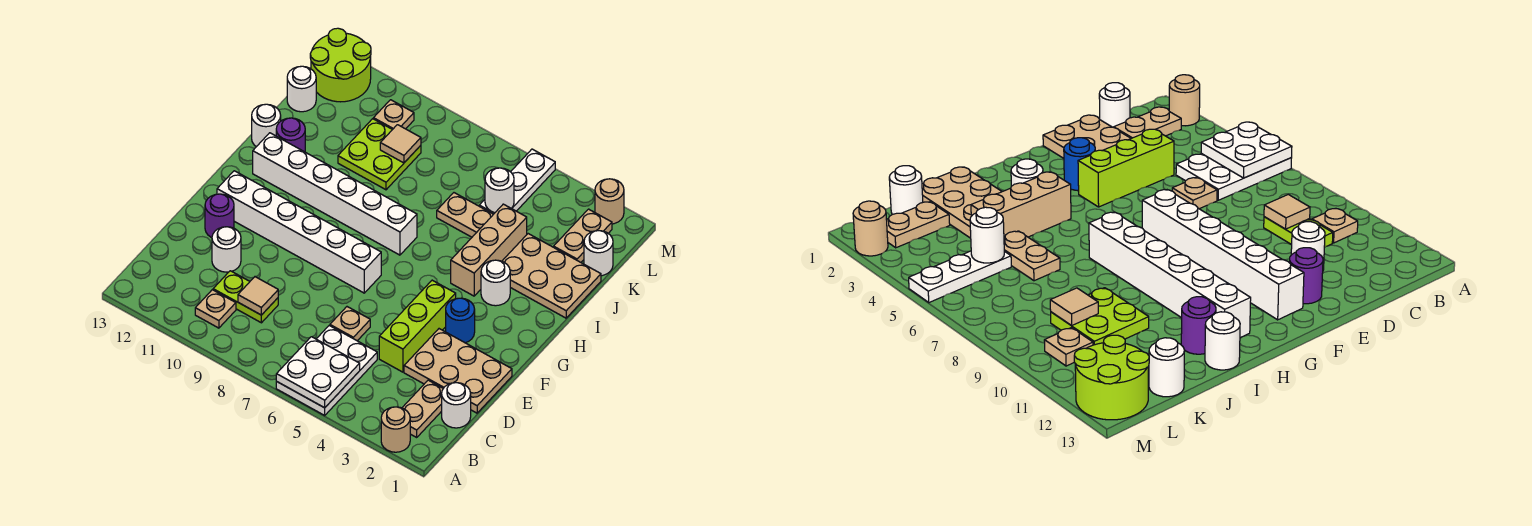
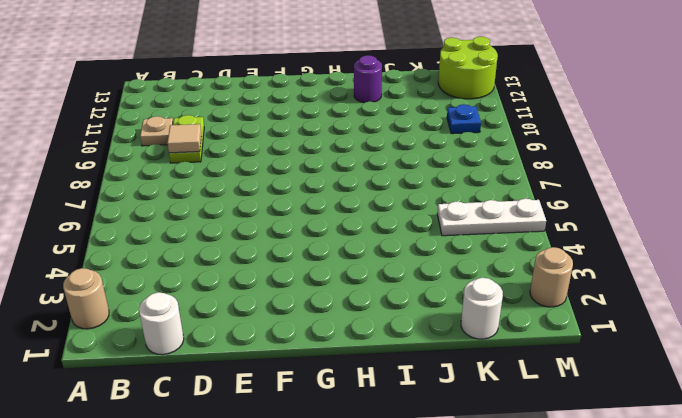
blue 1x1 plate [447,104,481,134] -> tan 1x1 plate [373,100,414,130]
none -> white 2x3 plate [276,326,377,415]
none -> tan 1x2 plate [402,380,443,437]
none -> tan 2x3 plate [404,329,512,413]
none -> lime 1x3 brick [379,280,456,372]

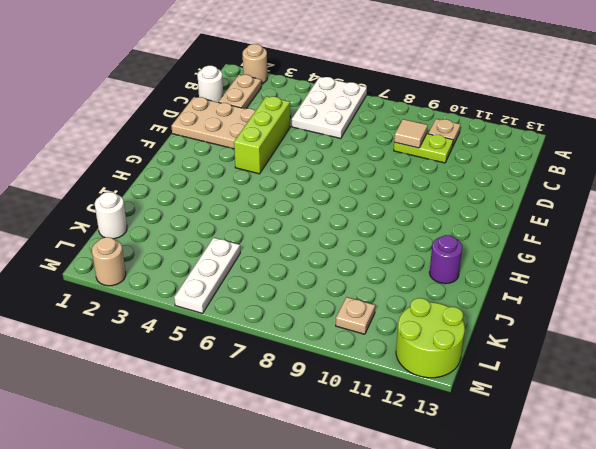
none -> tan 1x1 plate [330,307,370,341]
none -> white 1x1 round brick [212,227,241,272]
none -> purple 1x1 round brick [205,194,234,238]
none -> blue 1x1 round brick [446,298,475,343]

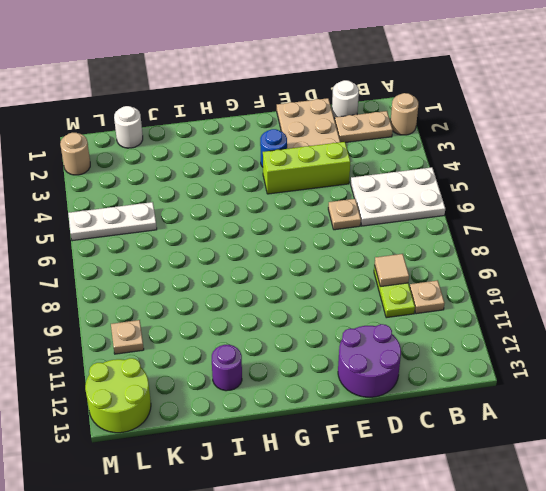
purple 2x2 round brick [338,324,401,397] -> purple 1x1 round brick [205,194,234,238]
none -> white 1x1 round brick [212,227,241,272]
none -> white 1x6 brick [217,171,381,293]
none -> white 1x1 round brick [481,260,510,306]
none -> tan 1x3 brick [451,204,527,296]

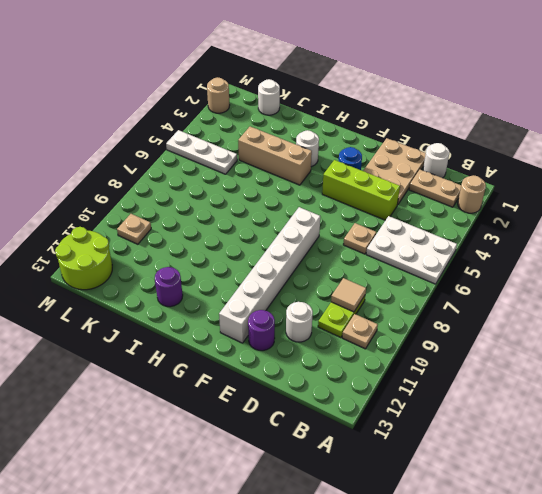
none -> white 1x6 brick [253,133,417,255]
none -> tan 2x3 plate [502,234,601,318]
none -> white 1x1 round brick [252,104,281,147]
none -> tan 1x2 plate [437,193,493,237]

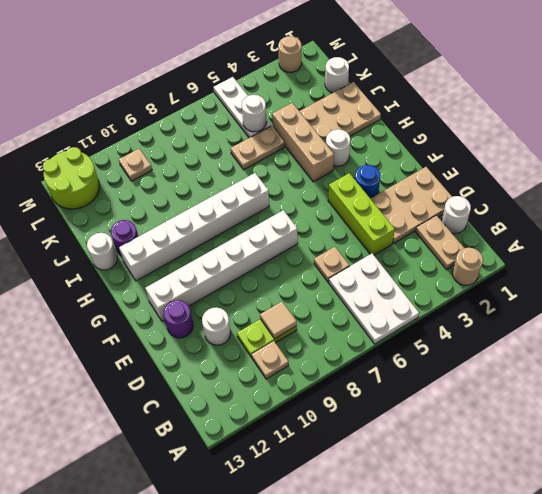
none -> lime 2x2 plate [338,119,421,190]
none -> tan 1x2 plate [554,209,612,262]
none -> white 1x1 round brick [287,66,316,112]
none -> white 2x2 plate [276,337,360,408]

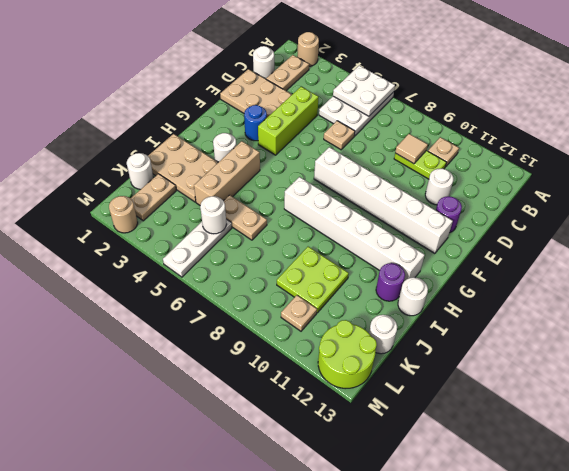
none -> tan 1x1 tile [380,125,421,163]

